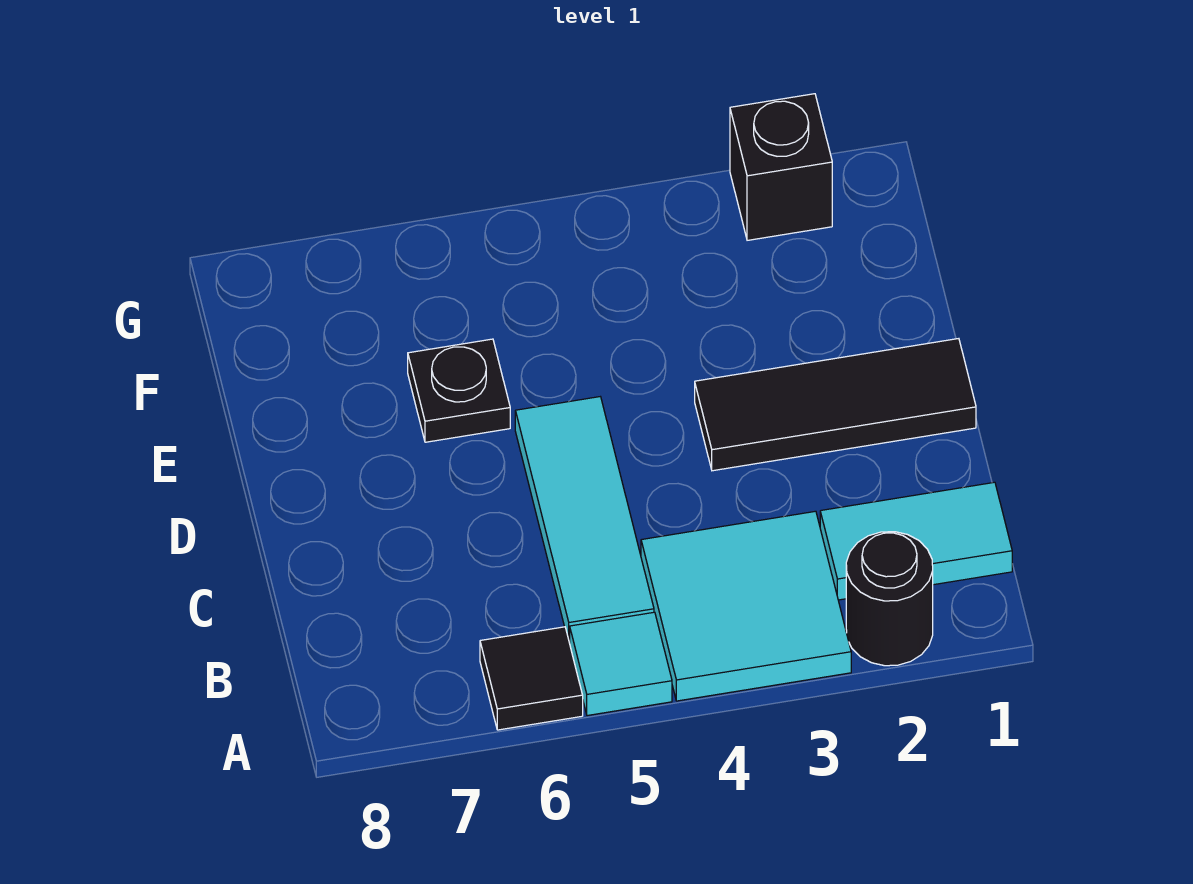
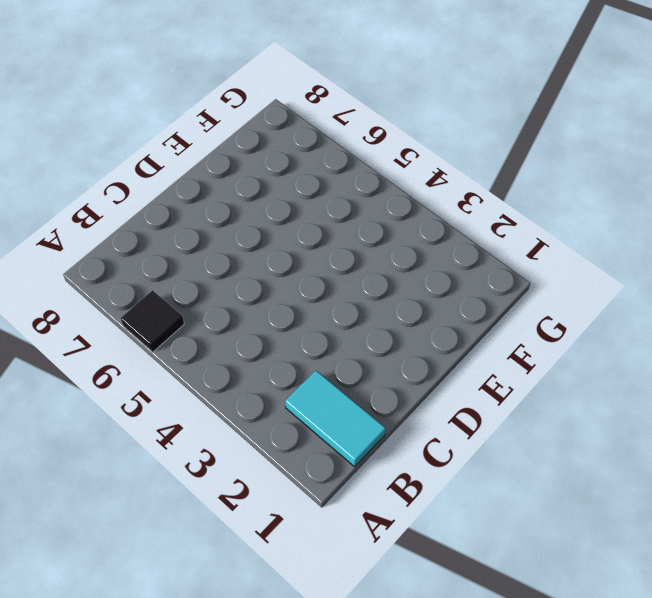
none -> black 1x1 round brick [846,532,933,666]
none -> cyan 2x2 tile [641,511,851,701]

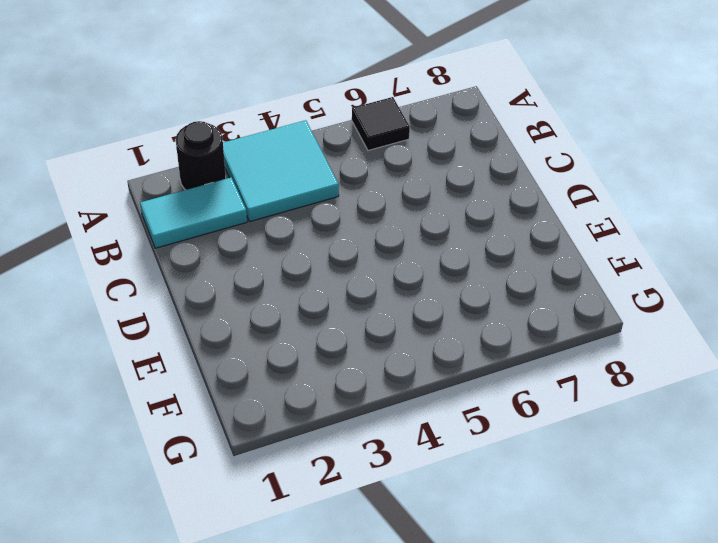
none -> cyan 1x1 tile [570,612,672,716]
none -> cyan 1x3 tile [515,397,654,643]

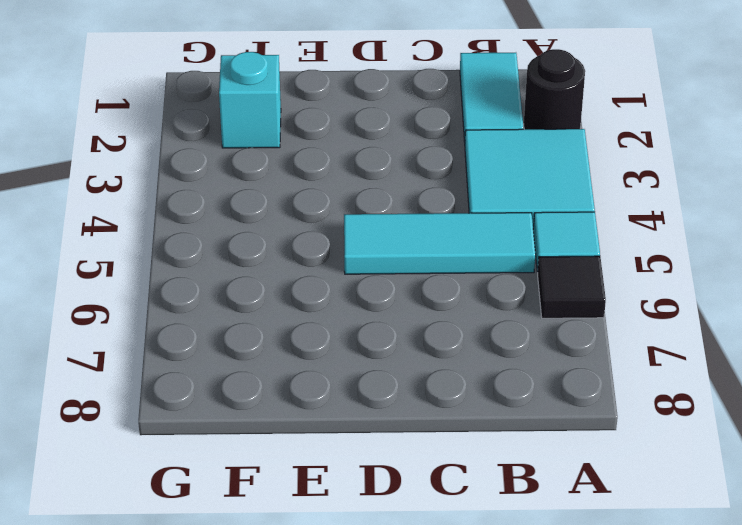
cyan 1x1 brick [219,52,281,148] -> none
none -> black 1x3 tile [695,339,976,471]
none -> black 1x1 plate [408,339,510,442]

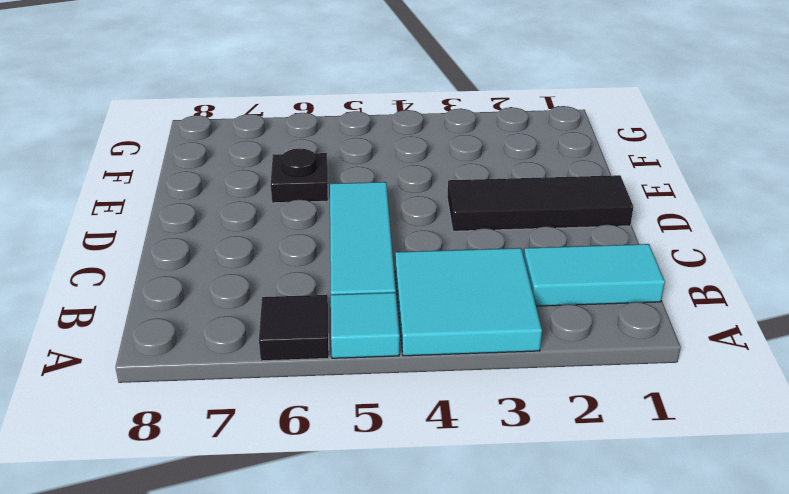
none -> black 1x1 round brick [846,532,933,666]
none -> black 1x1 brick [730,94,832,240]

